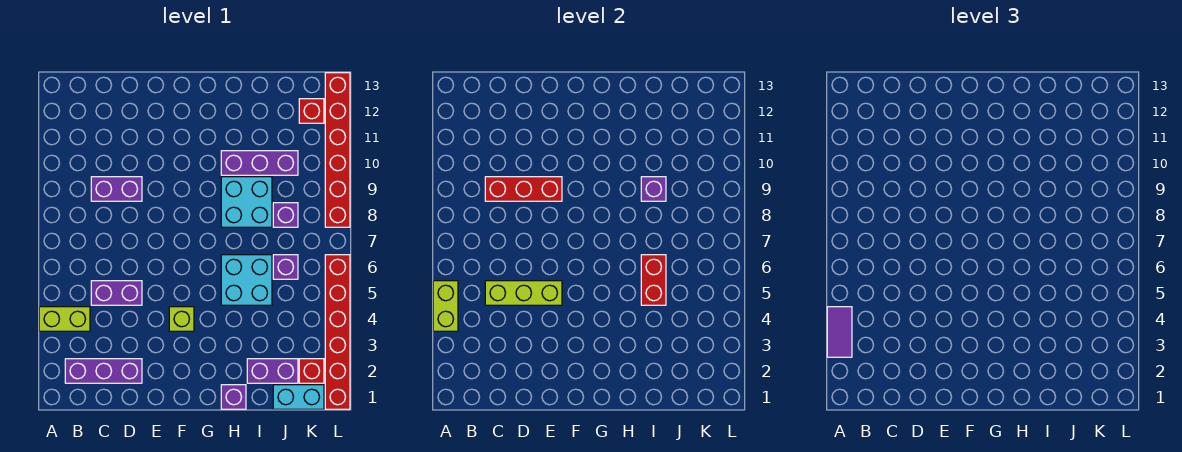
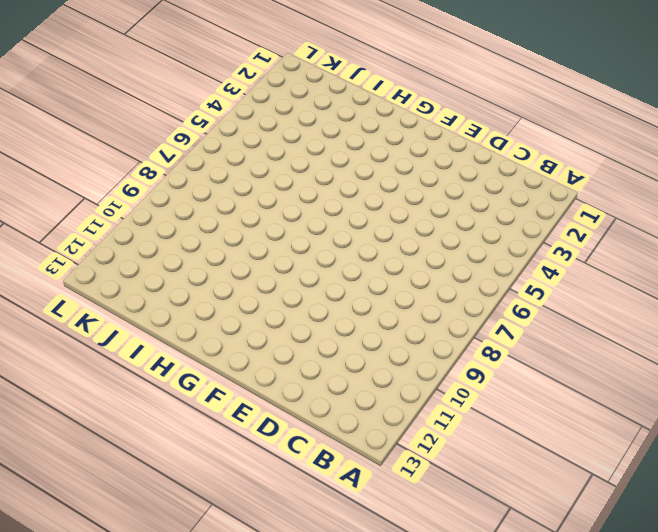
none -> lime 1x2 brick [39,307,90,331]
none -> purple 1x3 brick [65,359,142,383]
none -> purple 1x2 brick [91,281,142,305]

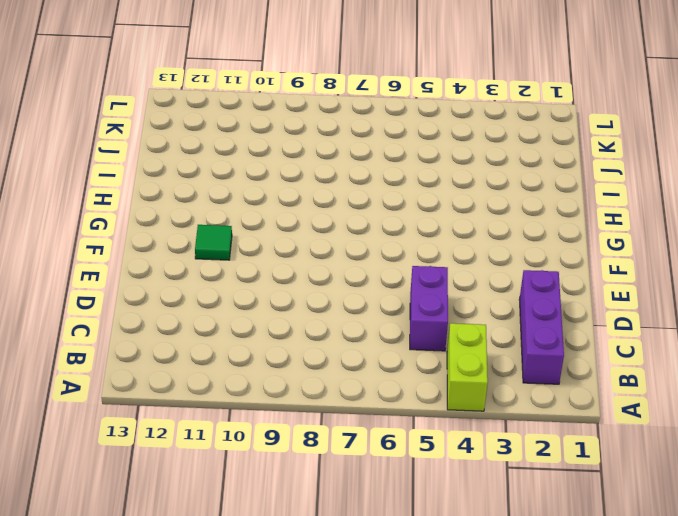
green 1x1 tile [195,225,232,260] -> none
none -> purple 1x2 brick [91,177,142,201]
none -> lime 1x1 brick [169,307,194,331]
none -> purple 1x1 brick [221,385,246,409]

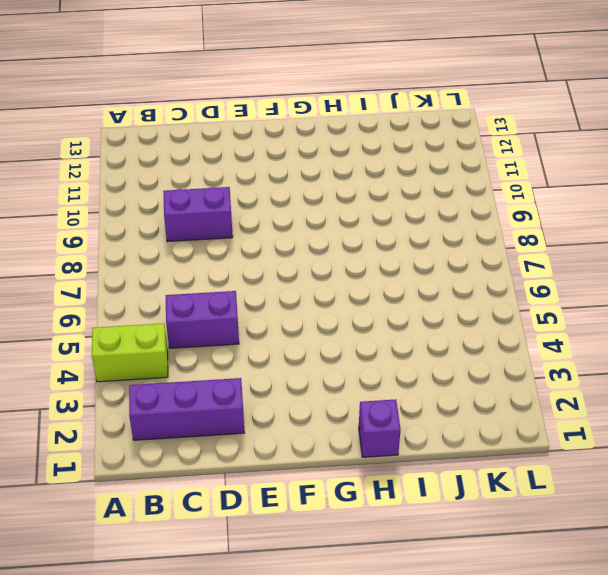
none -> lime 1x1 brick [169,307,194,331]
none -> cyan 2x2 brick [221,255,272,305]
none -> cyan 2x2 brick [221,177,272,227]

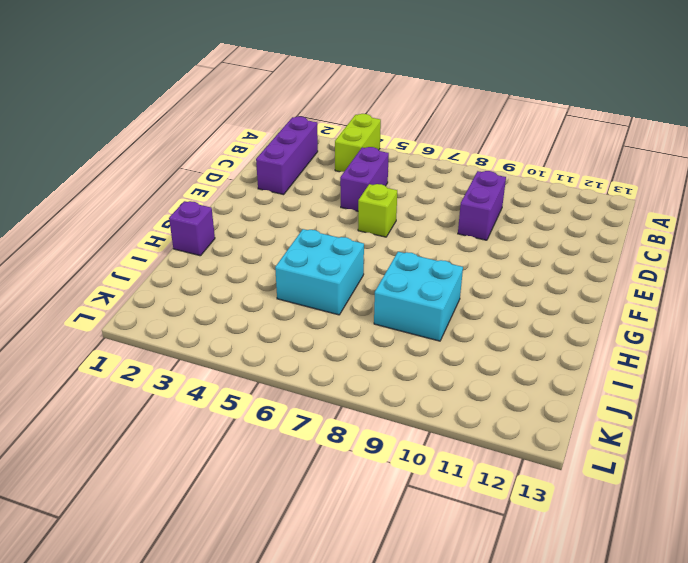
lime 1x1 brick [358,184,397,237] -> lime 1x1 brick moved to [169,307,194,331]
none -> purple 1x3 brick [221,151,298,175]
none -> purple 1x2 brick [247,359,298,383]
none -> cyan 1x2 brick [273,385,324,409]

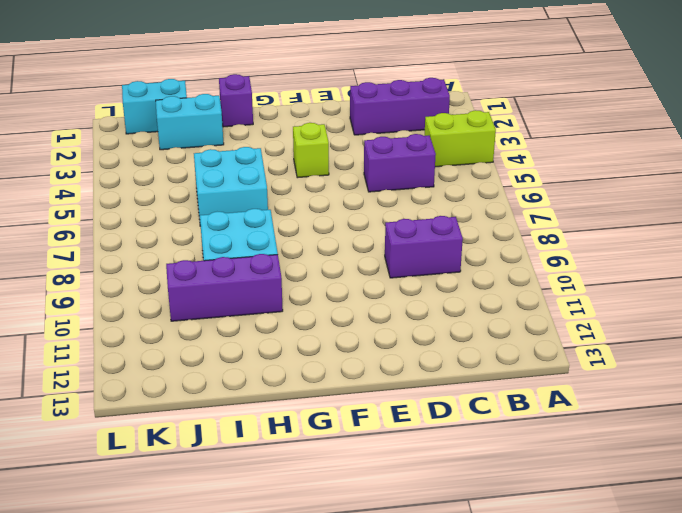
cyan 1x2 brick [156,94,224,150] -> purple 1x2 brick [247,359,298,383]
none -> purple 1x1 brick [273,255,298,279]
none -> purple 1x1 brick [273,203,298,227]
none -> red 1x1 brick [299,359,324,383]

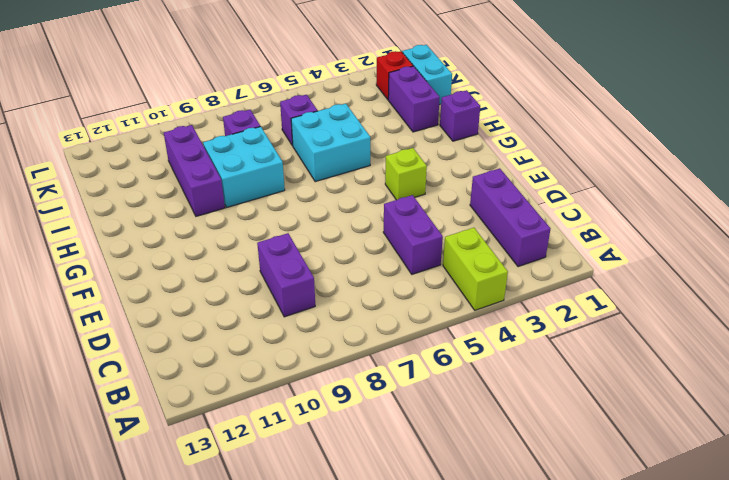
none -> red 1x1 brick [299,99,324,123]
none -> red 1x6 brick [325,255,350,409]
none -> red 1x6 brick [325,73,350,227]

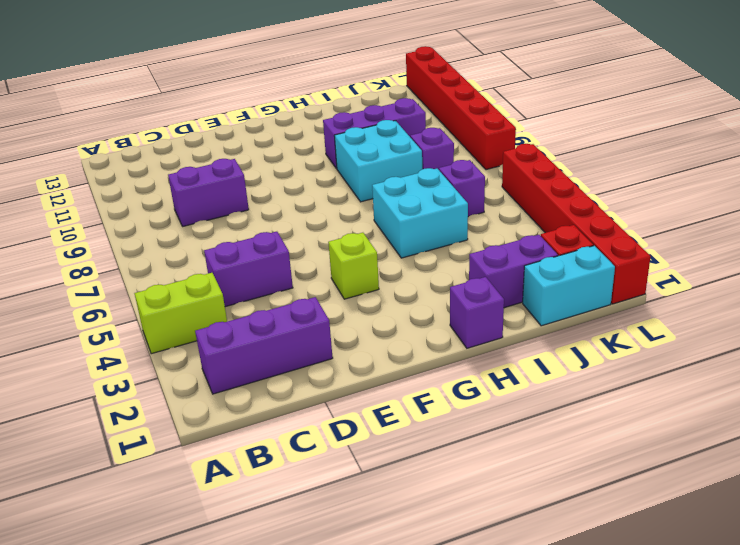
none -> red 1x1 brick [299,99,324,123]
none -> lime 1x2 brick [433,281,458,331]
none -> lime 1x3 brick [485,281,562,305]

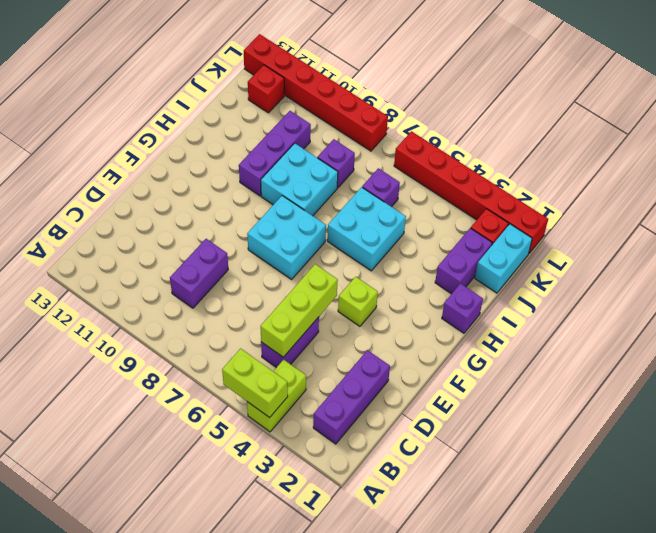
cyan 2x2 brick [247,196,326,279] -> none
none -> red 1x3 brick [485,177,562,201]
none -> red 1x2 brick [641,255,666,305]
none -> purple 1x1 brick [641,177,666,201]

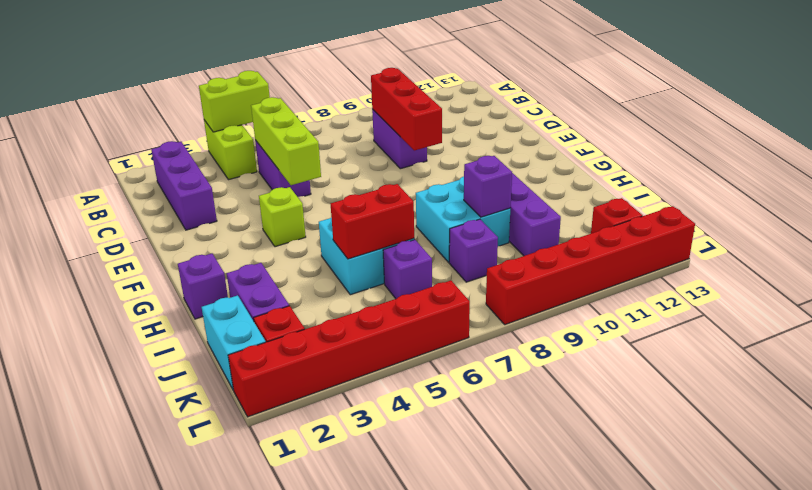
none -> purple 1x2 tile [827,307,852,357]

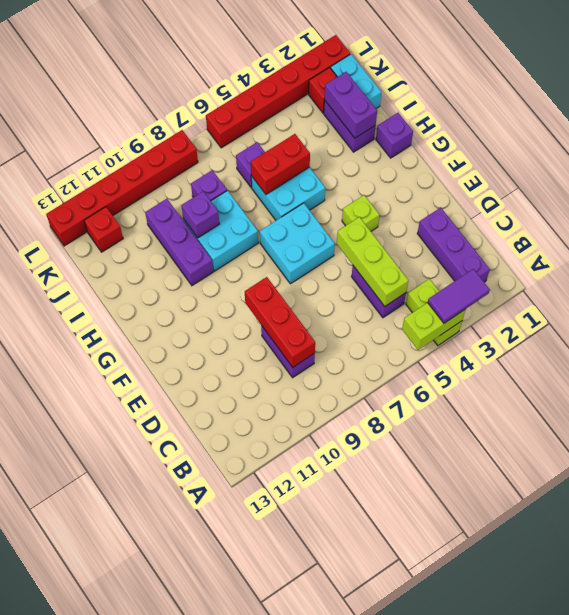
cyan 2x2 brick [260,203,335,284] -> none
purple 1x2 brick [324,72,377,138] -> none

